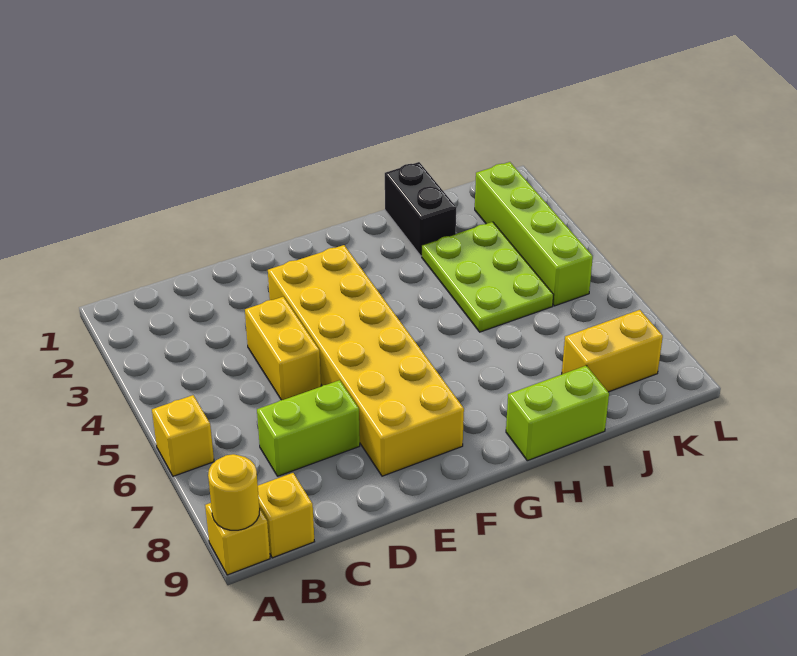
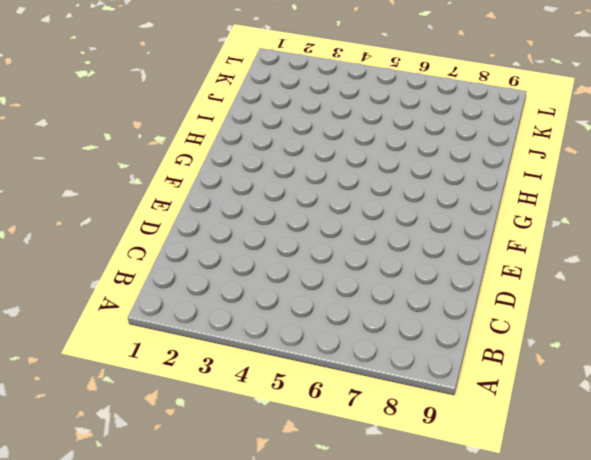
none -> yellow 1x1 brick [152,395,214,476]
none -> yellow 1x1 brick [205,503,270,575]
none -> yellow 1x1 brick [258,473,315,558]

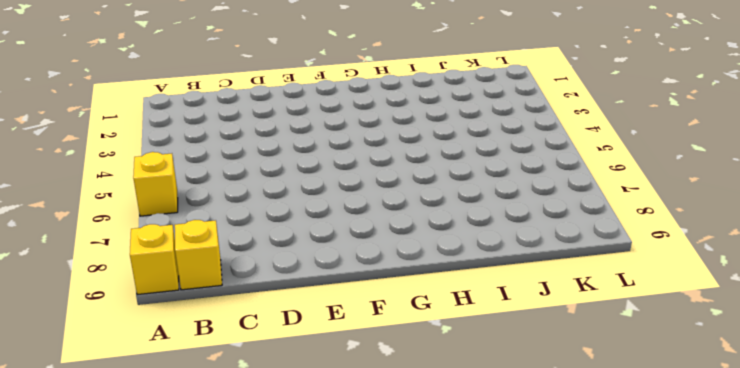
none -> lime 1x2 brick [257,380,360,476]
none -> yellow 1x2 brick [245,297,321,400]
none -> yellow 2x6 brick [268,245,464,476]

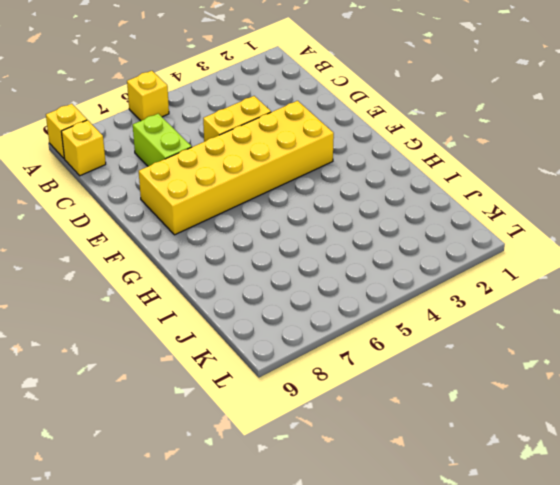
none -> lime 1x2 brick [506,366,609,461]
none -> black 1x2 brick [385,162,456,256]
none -> lime 2x3 plate [422,222,553,332]

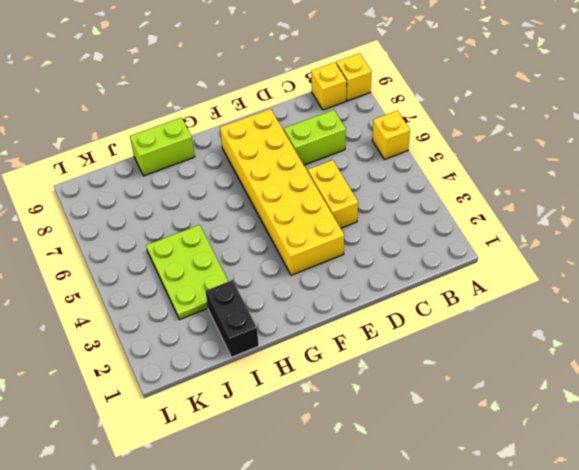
none -> yellow 1x2 brick [562,310,663,392]
none -> lime 1x4 brick [475,162,593,306]
none -> yellow 1x1 round brick [208,454,260,530]

